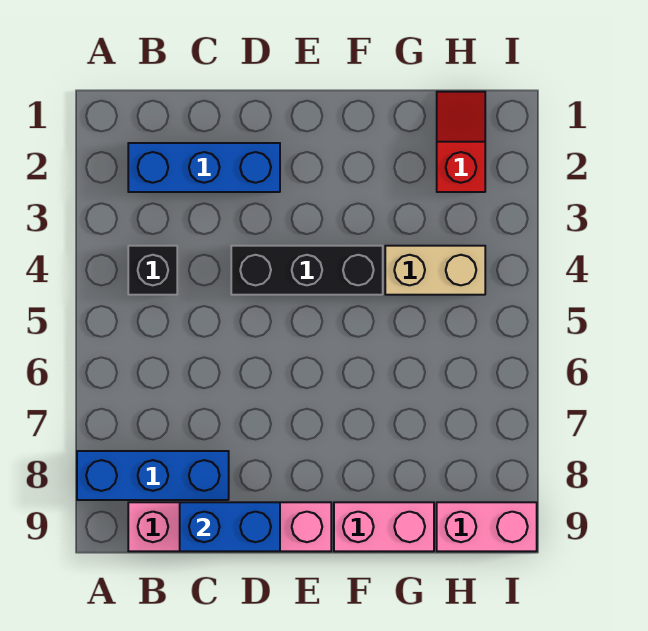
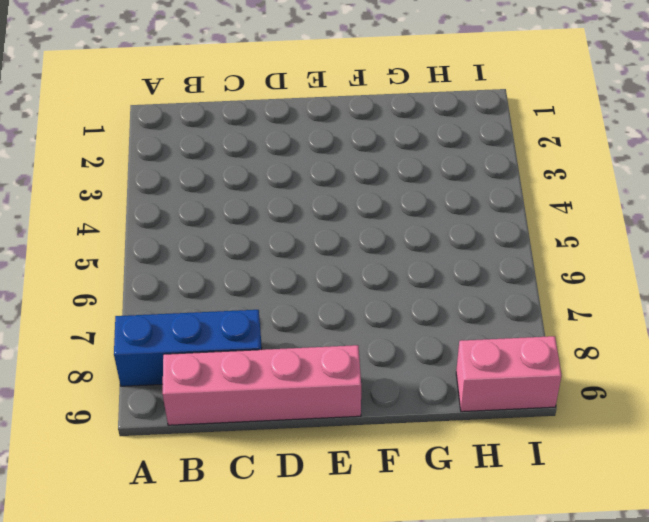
none -> blue 1x3 brick [128,143,280,192]
none -> black 1x1 brick [128,246,177,295]

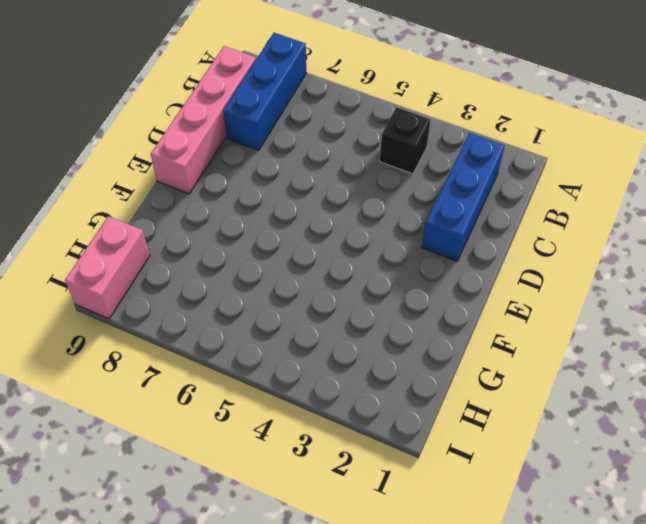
none -> black 1x3 brick [231,246,383,295]
none -> pink 1x2 brick [334,502,434,551]

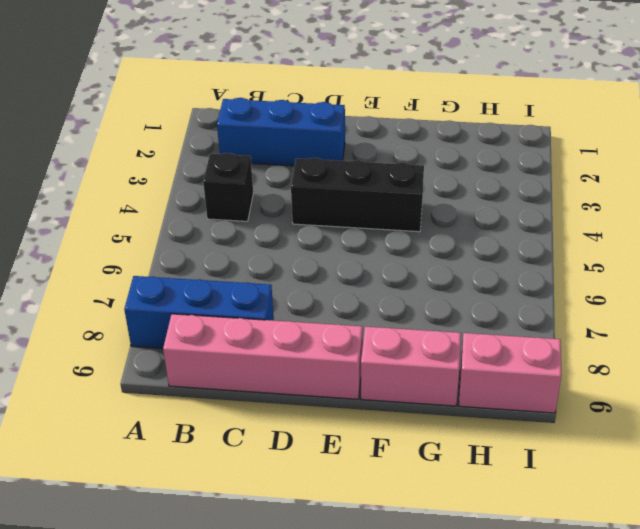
none -> tan 1x2 brick [385,246,485,295]
none -> red 1x2 slope [437,92,485,192]

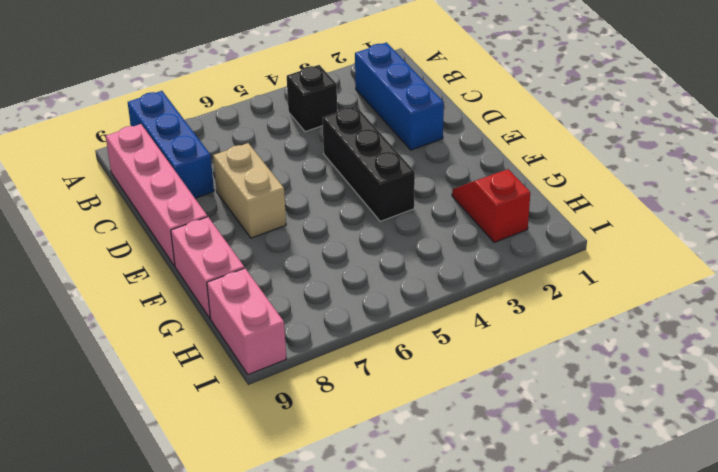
tan 1x2 brick [213,143,286,238] -> tan 1x2 brick moved to [385,246,485,295]
red 1x2 slope [452,169,530,243] -> red 1x2 slope turned to [437,92,485,192]
none -> blue 1x2 brick [180,502,280,551]

